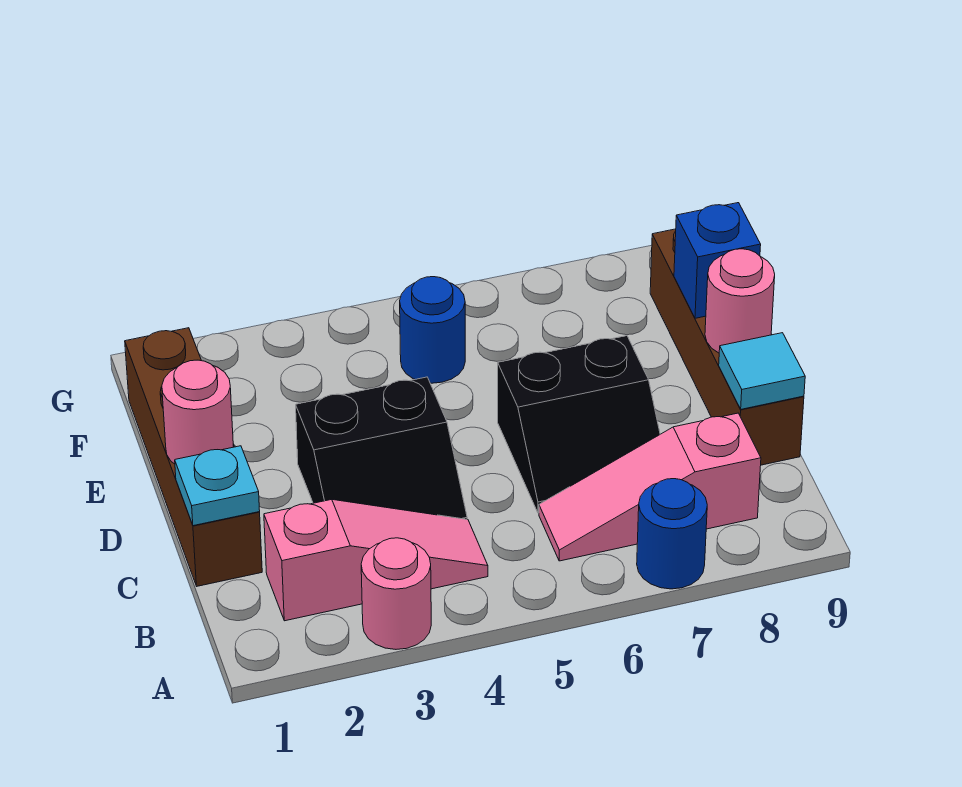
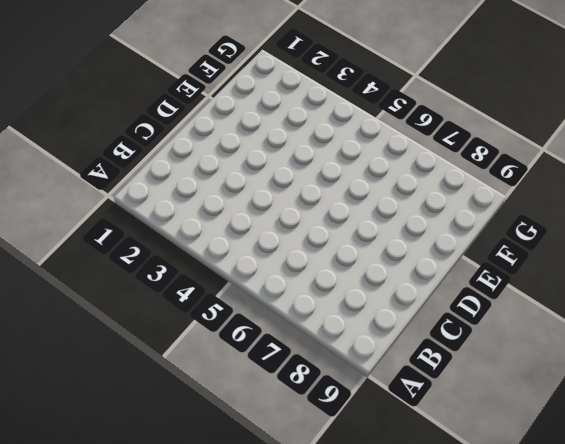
none -> pink 1x1 round brick [361,538,431,649]
none -> blue 1x1 round brick [637,479,707,589]
none -> pink 1x3 slope [264,499,488,621]

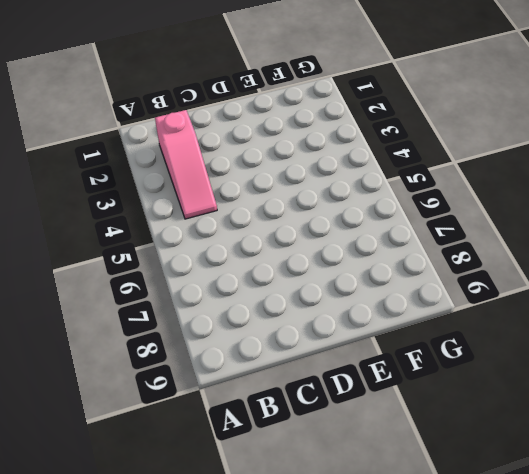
none -> pink 1x1 round brick [361,538,431,649]
none -> blue 1x1 round brick [637,479,707,589]
none -> pink 1x3 slope [539,413,761,561]

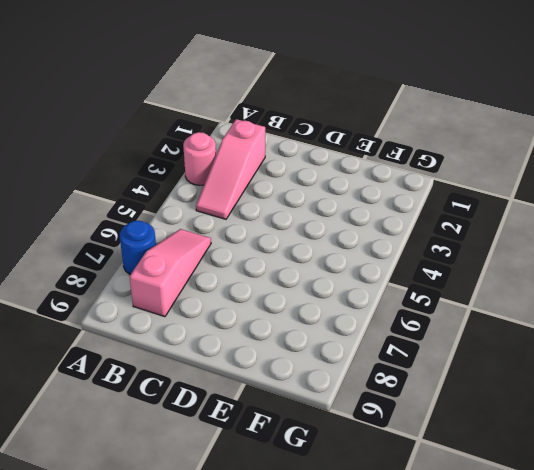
none -> brown 1x4 brick [125,328,262,586]
none -> black 2x2 slope [296,377,467,519]
none -> black 2x2 slope [498,336,660,513]

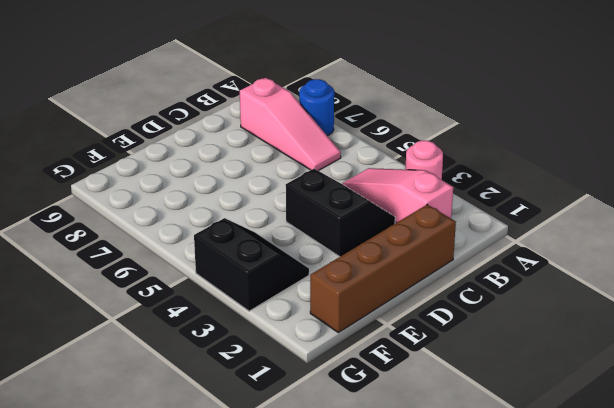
black 2x2 slope [194,218,309,311] -> black 2x2 slope moved to [498,336,660,513]
none -> brown 1x4 brick [650,229,804,465]
none -> blue 1x1 round brick [400,277,465,383]
none -> cyan 1x1 plate [175,446,260,526]

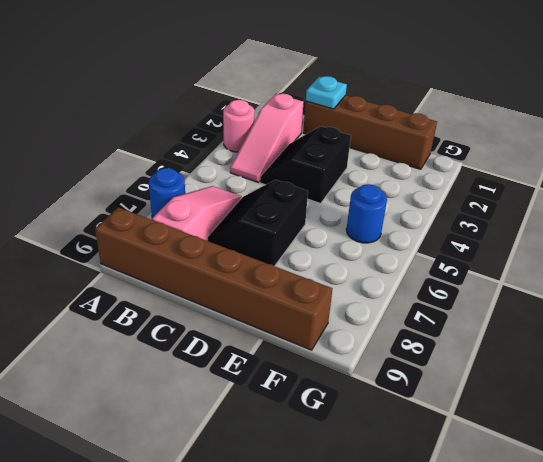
brown 1x6 brick [95,207,332,350] -> brown 1x4 brick [650,229,804,465]
none -> cyan 1x1 tile [719,333,805,409]
none -> pink 1x1 round brick [162,360,233,464]
none -> pink 1x1 round brick [705,249,775,353]

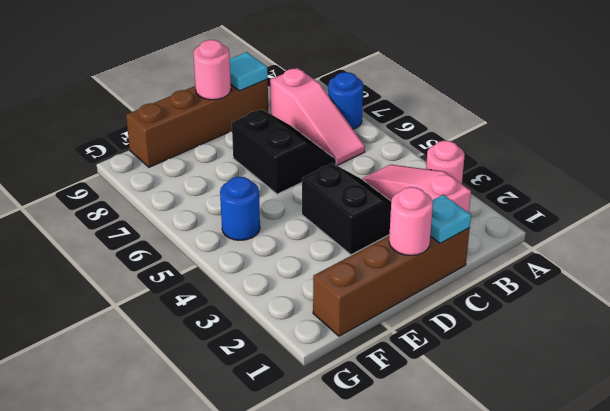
none -> blue 1x1 brick [674,203,761,318]

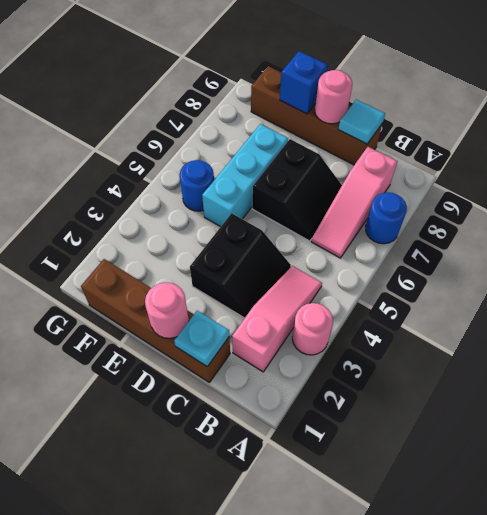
cyan 1x3 brick [202,124,288,227] -> none

